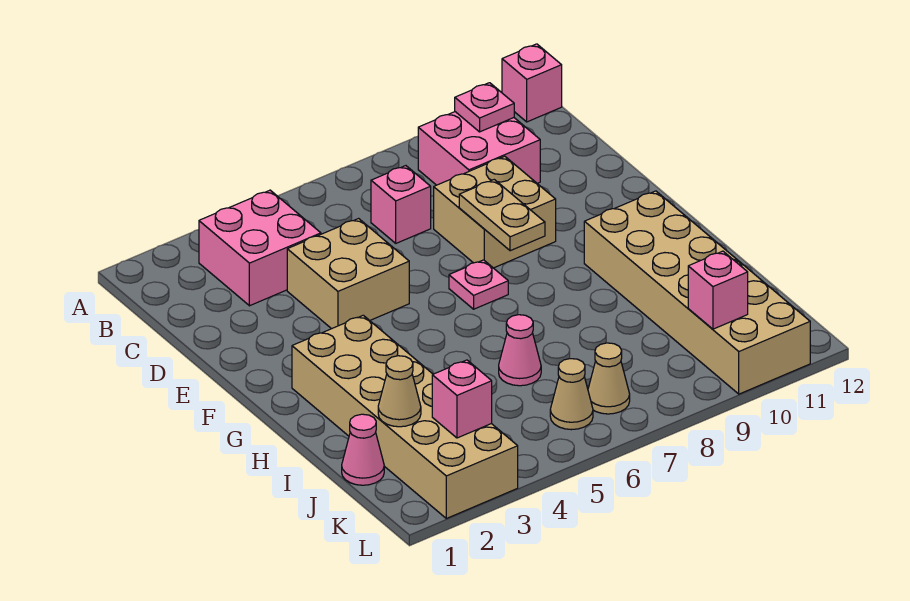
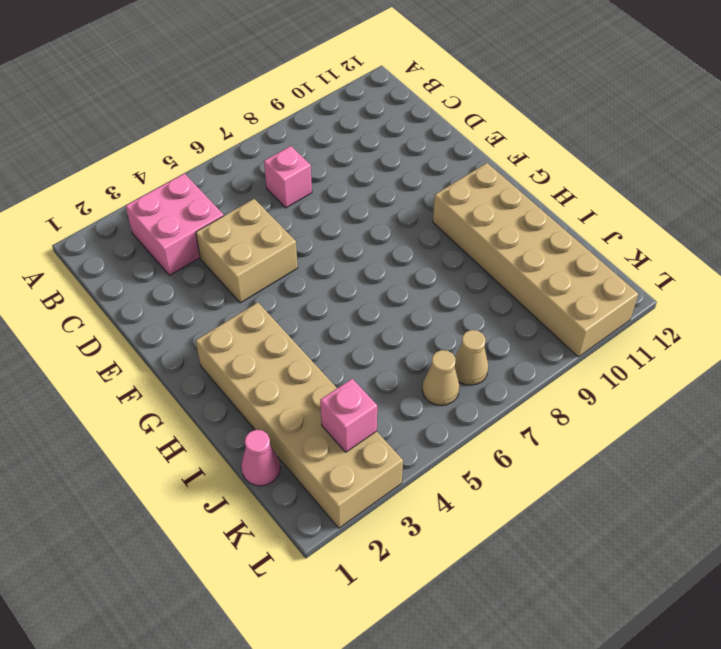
none -> pink 1x1 brick [502,44,562,122]
none -> pink 2x2 brick [418,112,540,185]
none -> tan 2x2 brick [434,156,556,268]

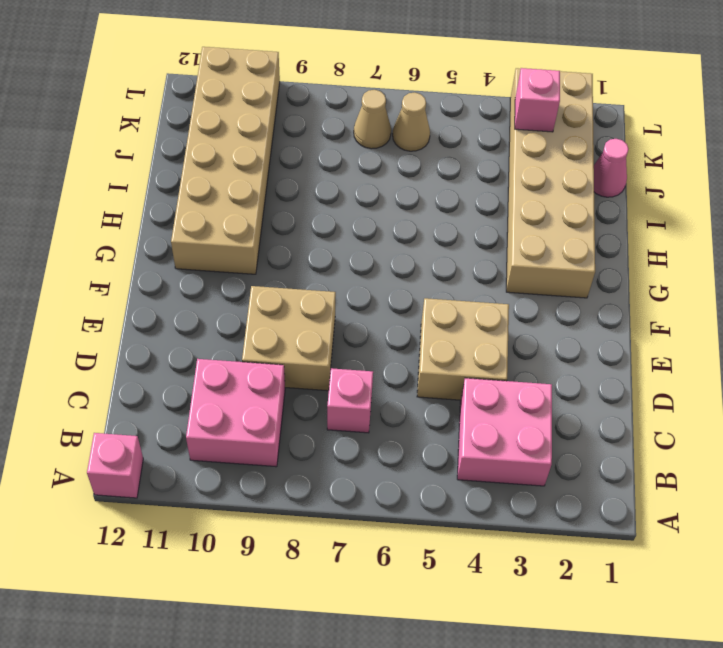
none -> pink 1x1 plate [449,260,508,309]
none -> pink 1x1 cone [499,315,541,386]
none -> pink 1x1 plate [455,83,514,132]

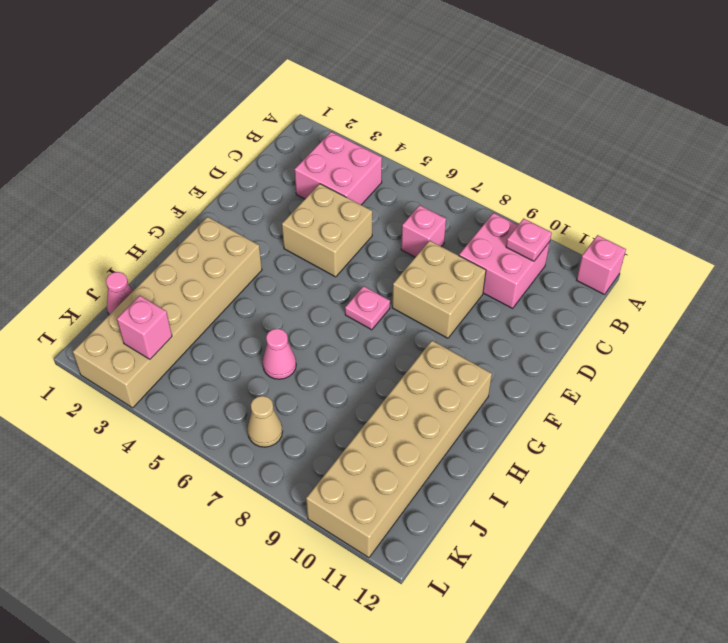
none -> tan 1x1 cone [550,359,593,430]
none -> tan 1x2 plate [459,180,545,251]
none -> tan 1x1 cone [378,356,421,427]

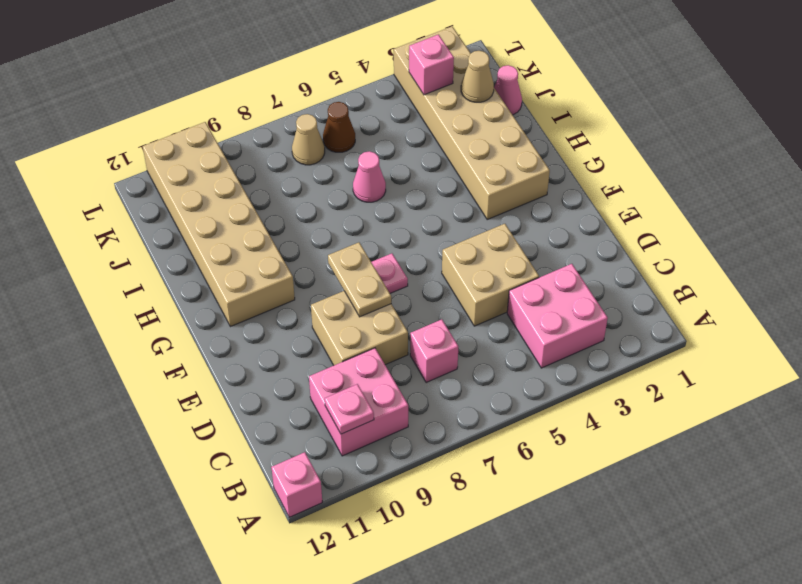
brown 1x1 cone [323,102,355,152] -> tan 1x1 cone [550,359,593,430]
none -> pink 1x1 brick [688,251,748,329]

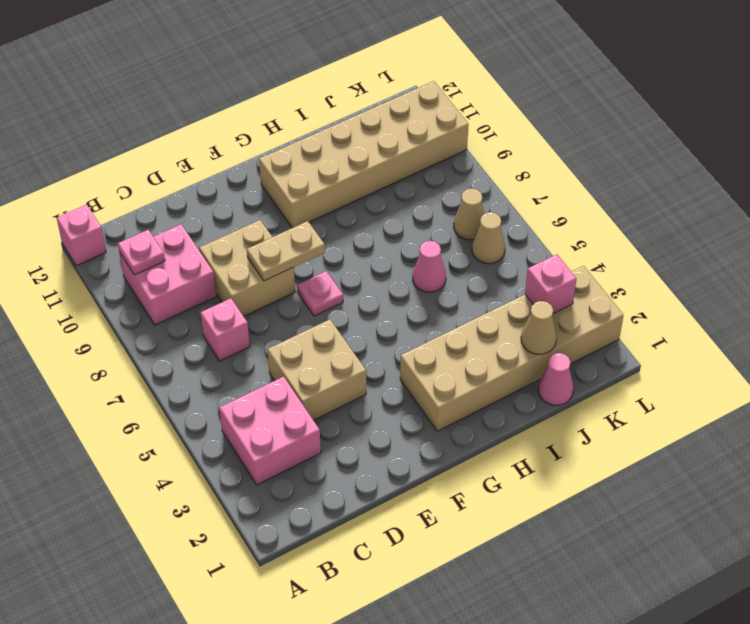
none -> pink 1x1 brick [688,251,748,329]

